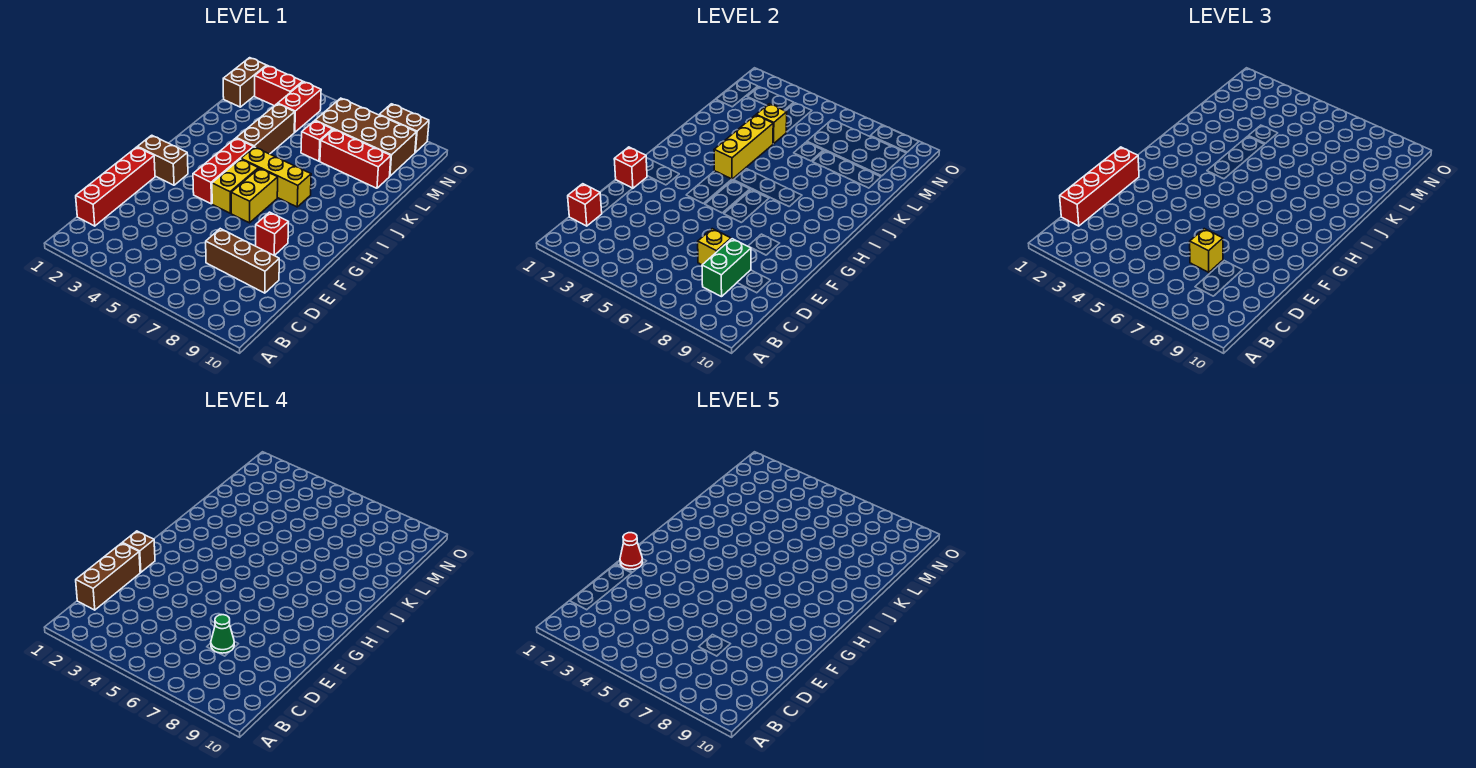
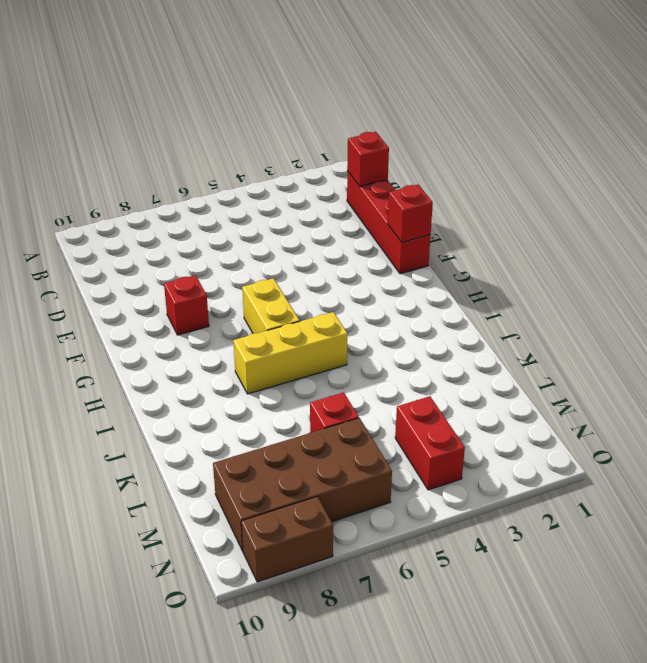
none -> brown 1x3 brick [206,229,279,293]
none -> brown 1x2 brick [138,135,188,185]
none -> red 1x3 brick [193,138,254,204]

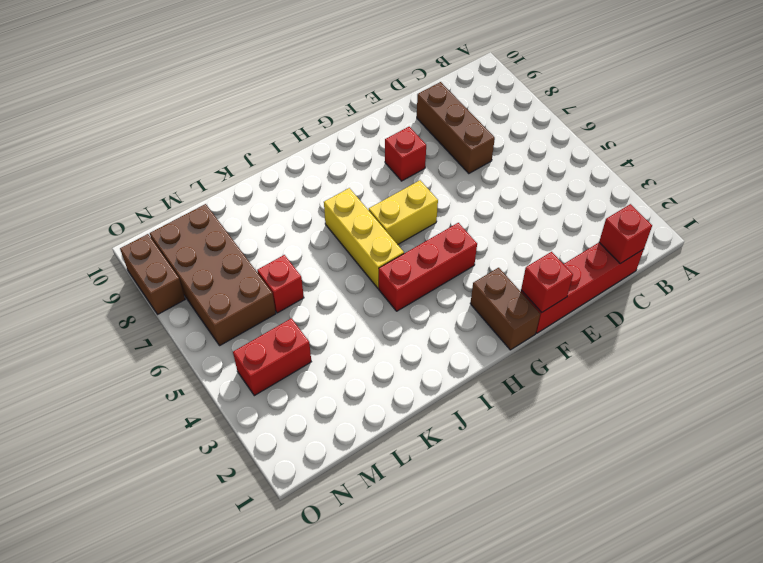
none -> yellow 1x2 brick [212,159,258,213]
none -> brown 1x3 brick [237,104,295,154]
none -> red 1x3 brick [320,129,391,188]

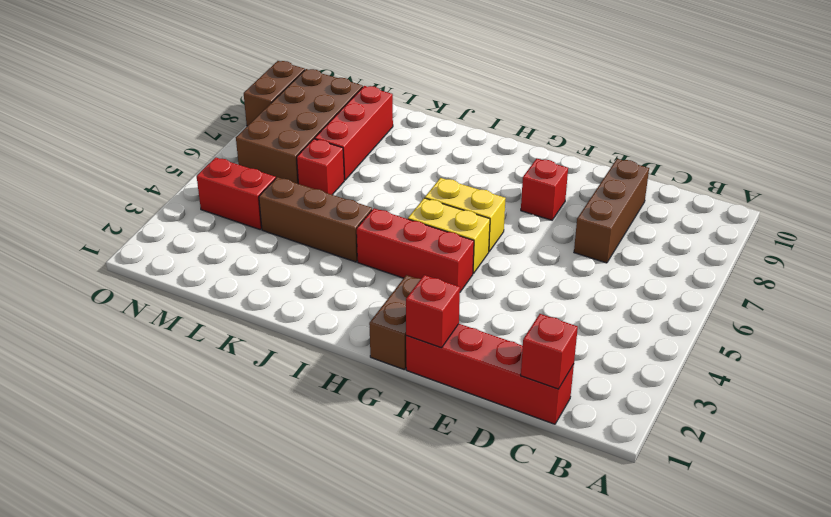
none -> yellow 1x3 brick [241,147,311,207]
none -> brown 1x2 brick [223,58,267,107]
none -> red 1x2 brick [255,66,303,106]

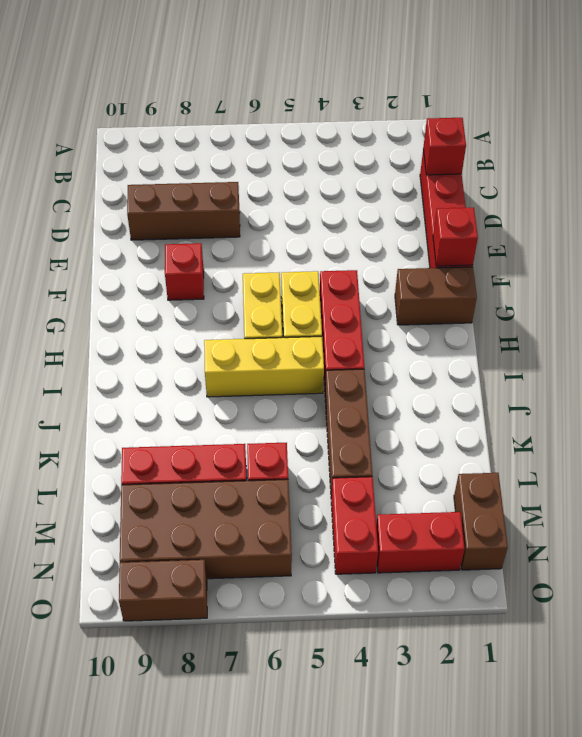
none -> green 1x2 brick [702,239,751,297]
none -> yellow 1x1 brick [698,229,731,265]
none -> yellow 1x3 brick [714,115,773,179]

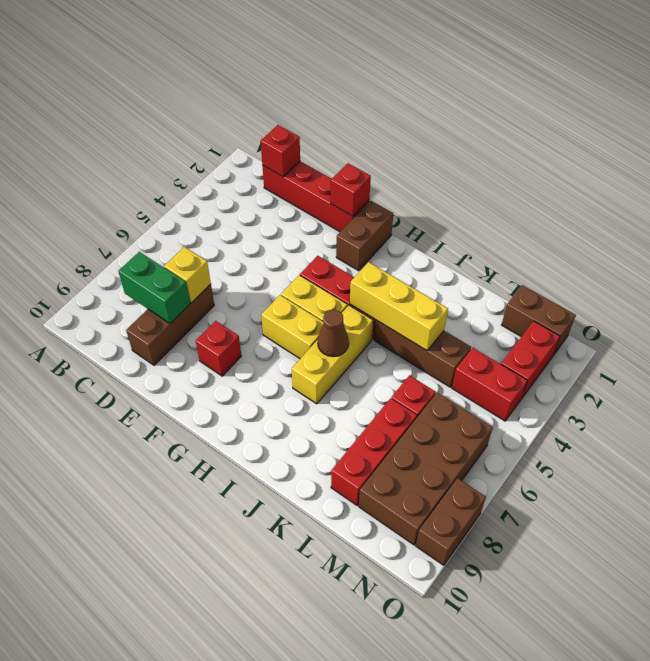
brown 1x1 cone [318,310,349,357] -> none
none -> yellow 1x1 brick [756,104,787,144]
none -> red 1x4 brick [1060,147,1139,226]
none -> yellow 1x1 brick [1190,229,1223,272]

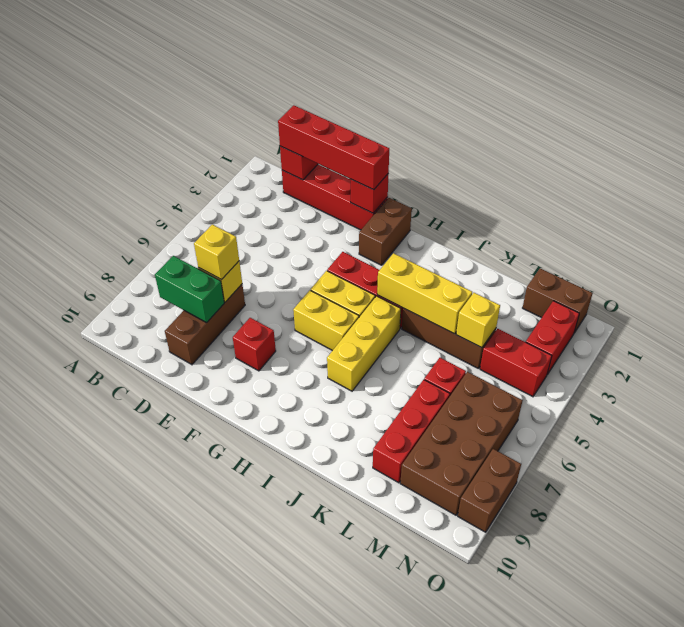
none -> brown 1x3 brick [76,543,140,610]
none -> green 1x1 cone [211,615,234,653]
none -> brown 1x1 brick [123,531,155,573]

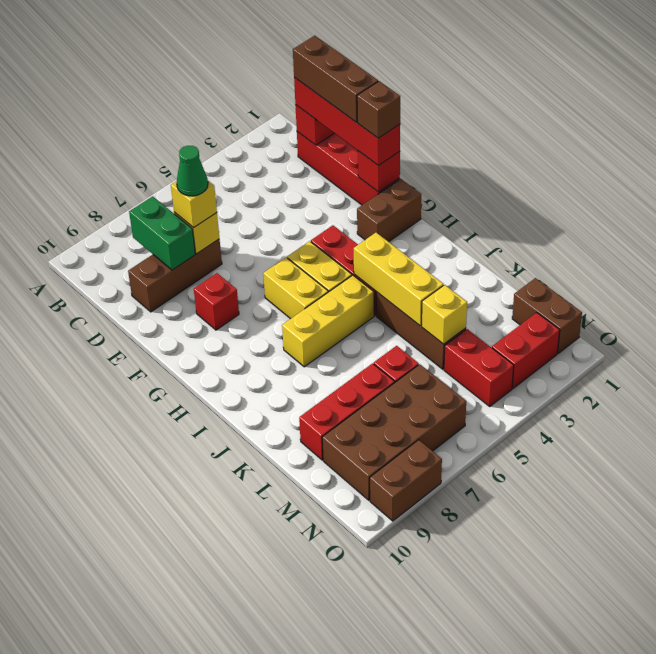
none -> red 1x1 cone [620,533,643,569]

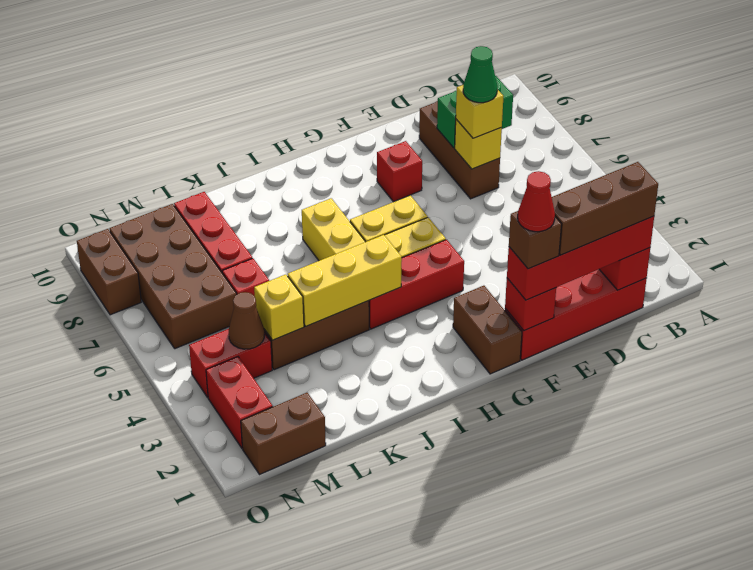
brown 1x1 cone [229,292,264,349] -> none

